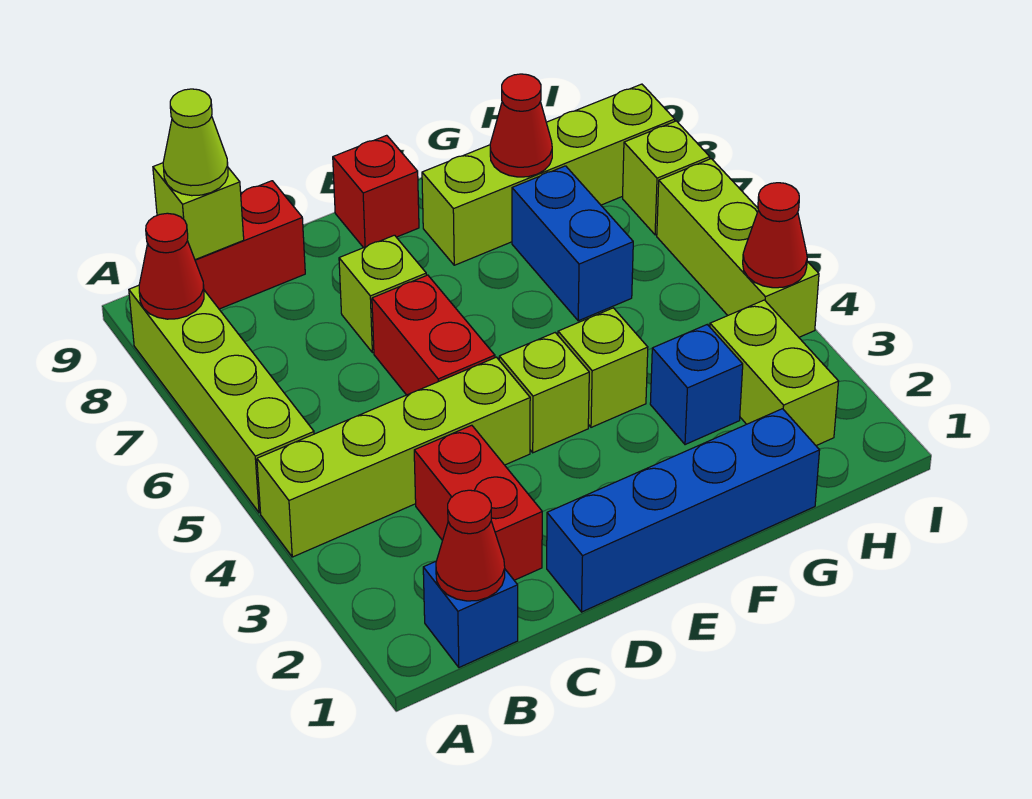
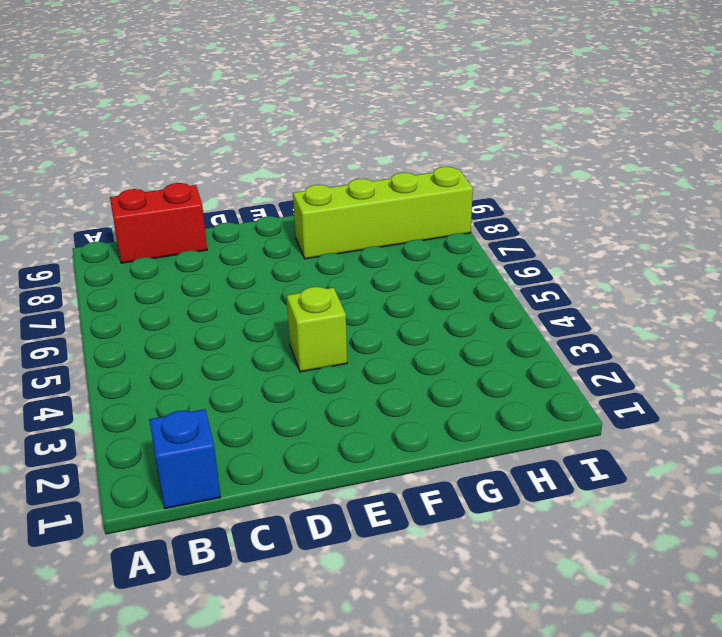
none -> lime 1x4 brick [257,357,530,557]
none -> lime 1x4 brick [129,285,314,513]
none -> red 1x2 brick [414,425,542,580]

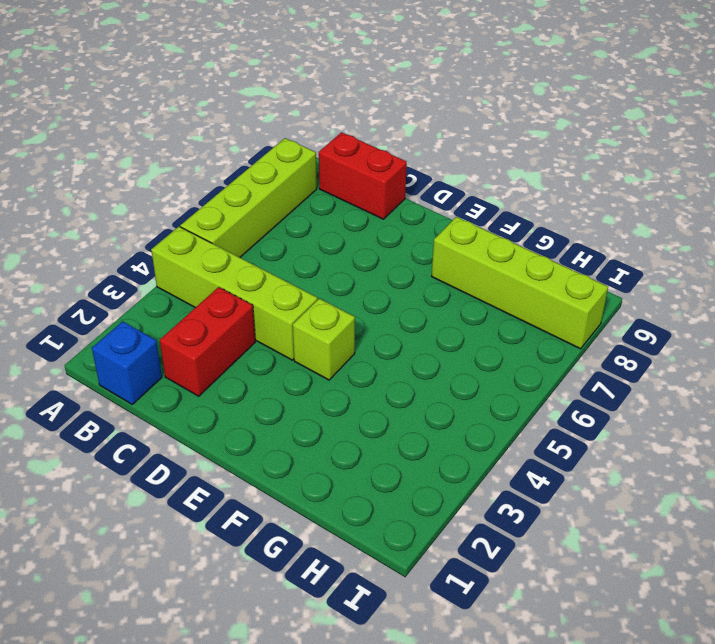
none -> blue 1x4 brick [547,409,820,612]
none -> red 1x2 brick [372,275,495,395]
none -> lime 1x1 brick [339,235,426,353]

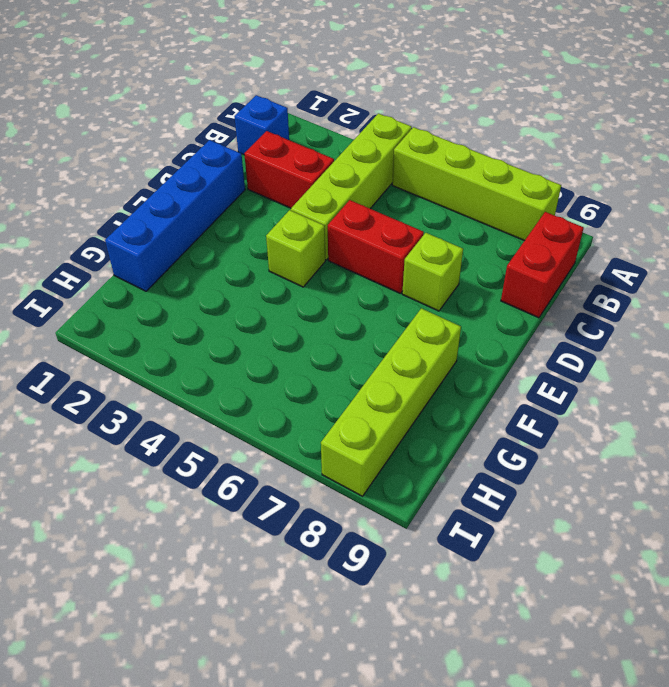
none -> red 1x1 brick [333,135,419,248]
none -> lime 1x1 brick [558,308,648,427]
none -> blue 1x1 brick [650,325,743,445]

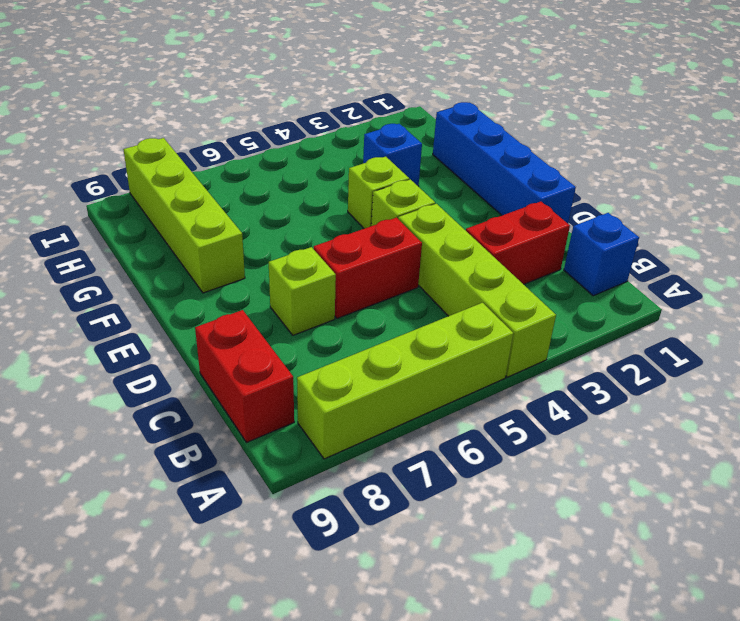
none -> red 1x1 brick [333,135,419,248]
none -> blue 1x2 brick [512,166,633,321]
none -> lime 1x2 brick [710,300,839,446]

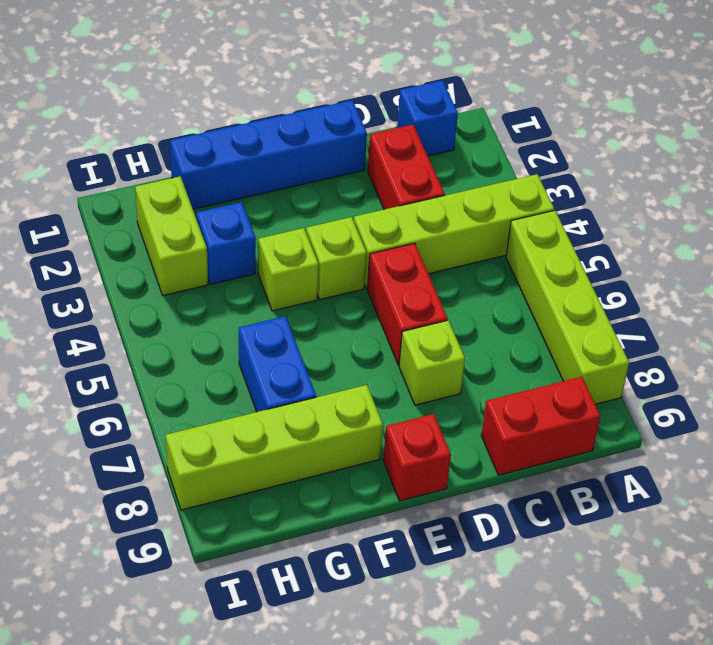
none -> lime 1x3 brick [657,159,819,337]
none -> lime 1x1 brick [623,121,710,235]
none -> red 1x1 cone [139,213,204,319]

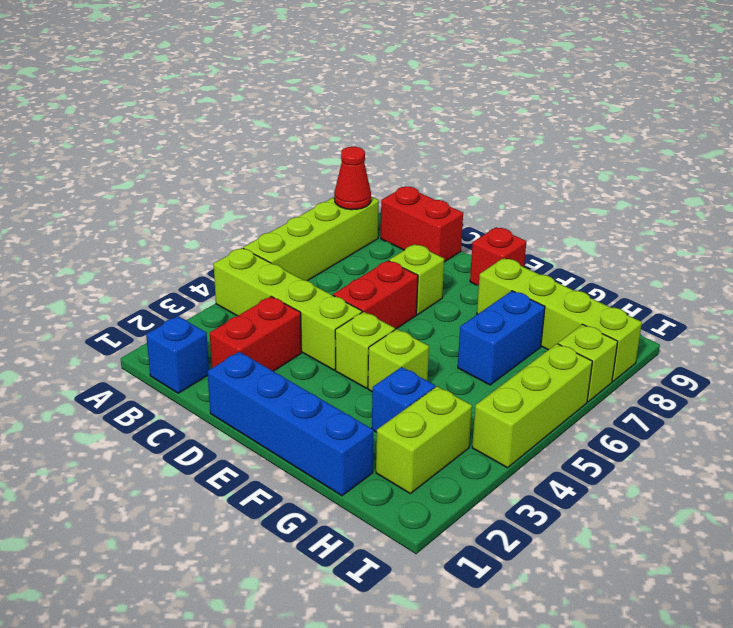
none -> red 1x1 cone [436,490,505,601]
none -> lime 1x1 brick [153,163,244,260]
none -> red 1x1 cone [490,74,552,177]

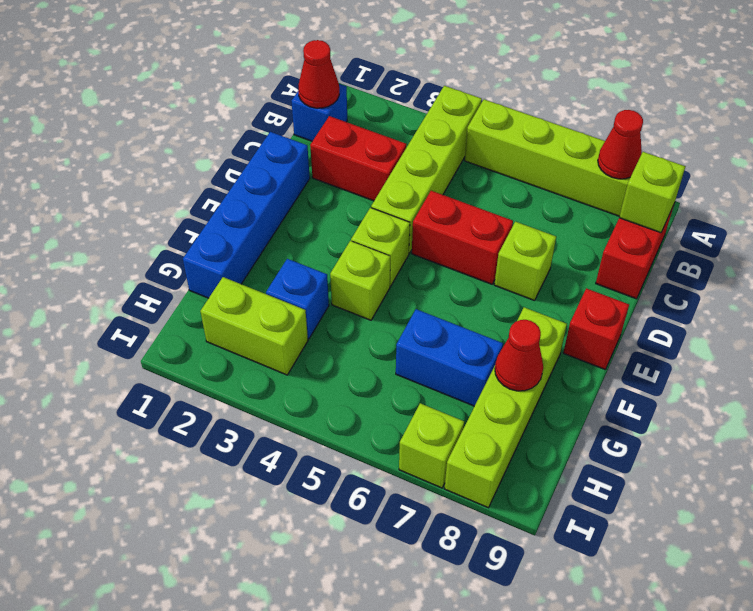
none -> lime 1x3 brick [657,159,819,337]
none -> red 1x1 cone [743,183,807,288]
none -> lime 1x1 cone [163,89,228,196]

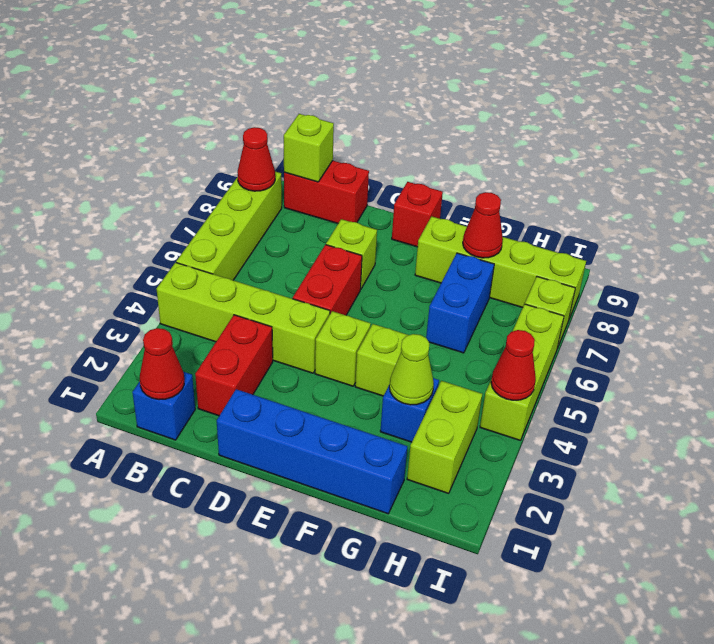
lime 1x1 cone [389,334,434,405] -> lime 1x1 cone moved to [163,89,228,196]

